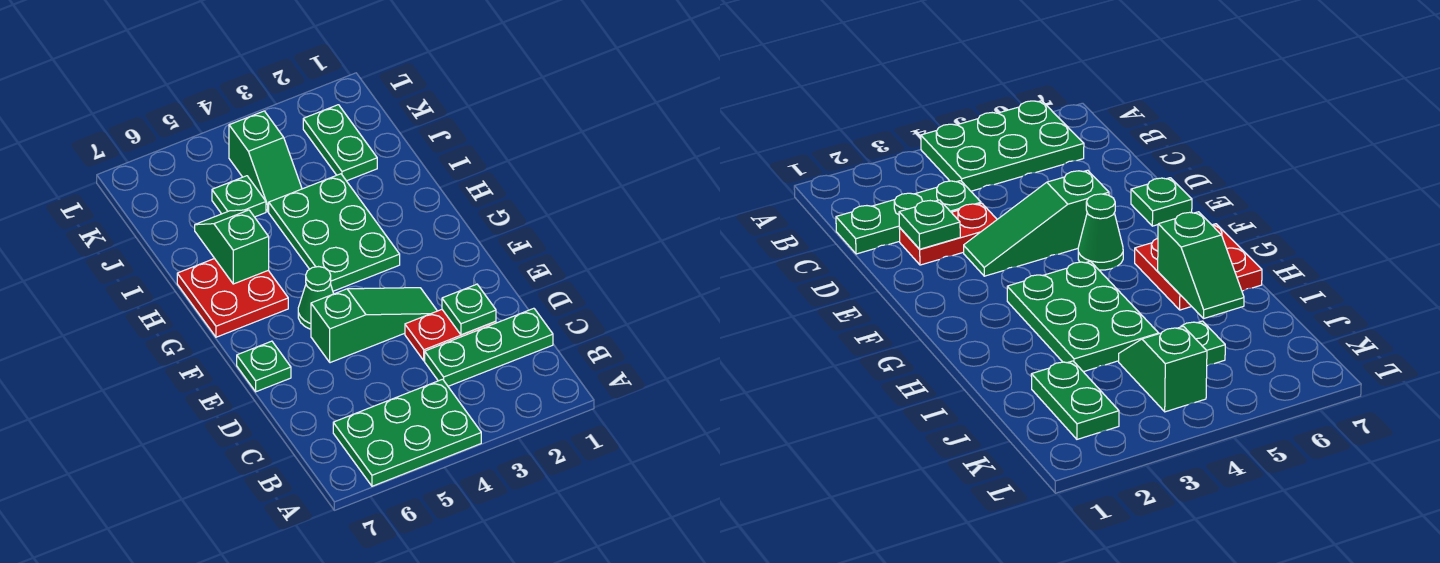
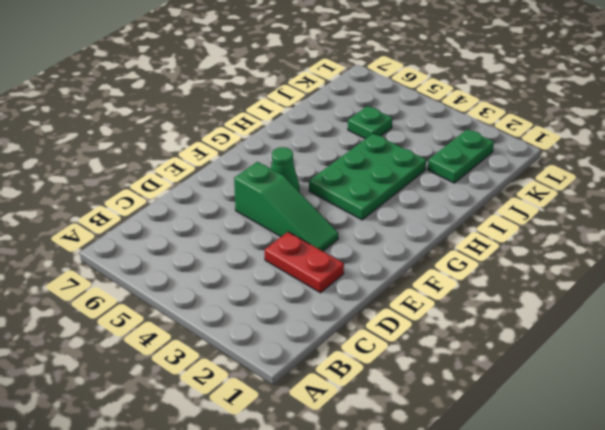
none -> green 2x3 plate [333,379,481,486]
none -> green 1x3 plate [425,308,553,386]
none -> green 1x1 plate [237,341,291,392]

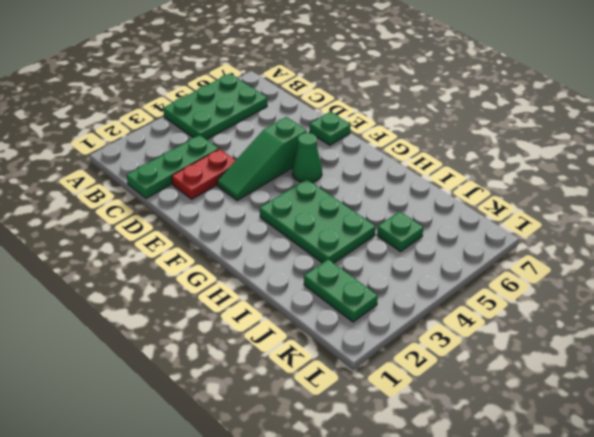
none -> red 2x2 plate [177,259,288,337]
none -> green 1x2 slope [229,111,302,212]
none -> green 1x1 plate [442,284,496,335]

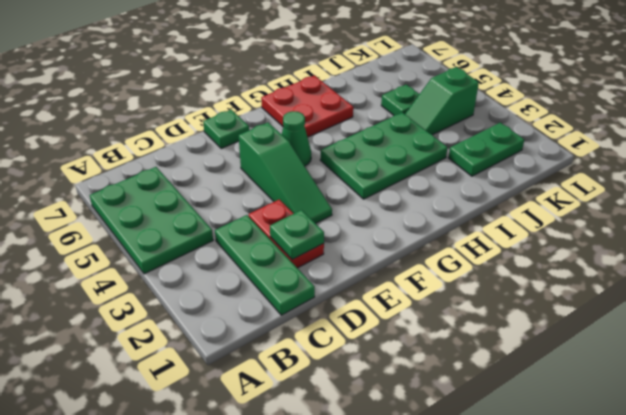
none -> green 1x2 slope [195,210,269,284]

